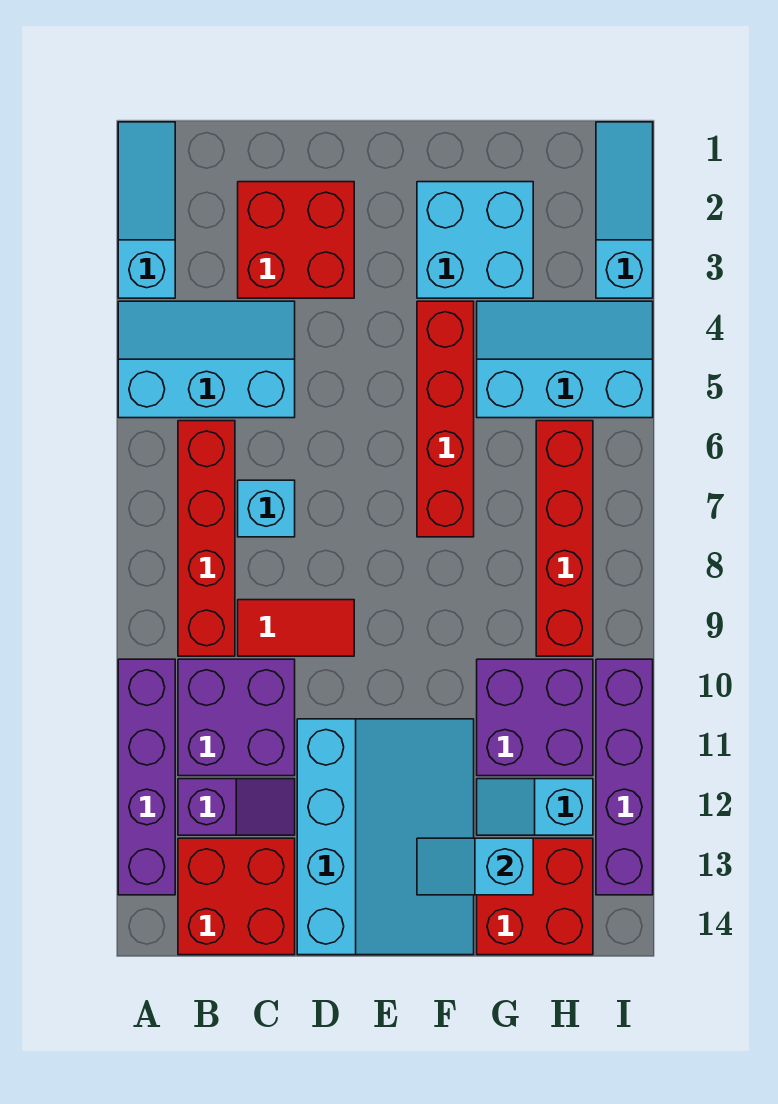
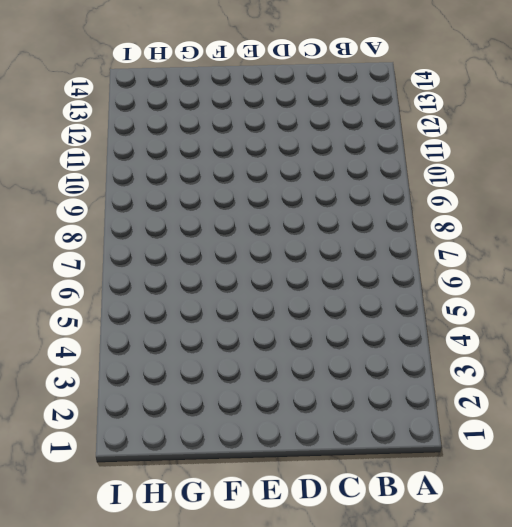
none -> cyan 1x3 slope [118,122,175,298]
none -> cyan 2x3 slope [118,301,295,418]
none -> purple 1x4 brick [118,659,175,895]

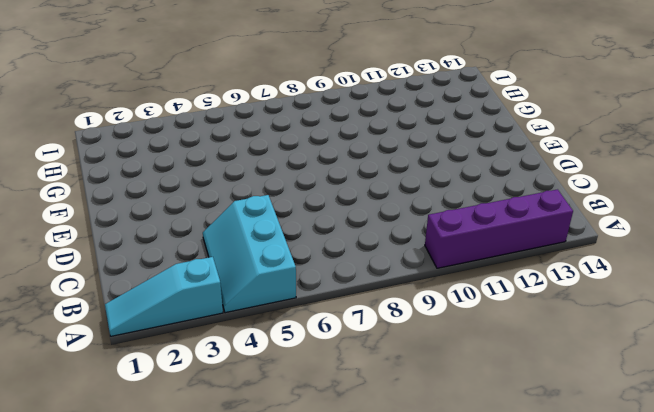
none -> red 1x4 brick [178,421,235,656]
none -> purple 2x2 brick [178,659,295,776]
none -> purple 1x2 slope [178,779,295,835]

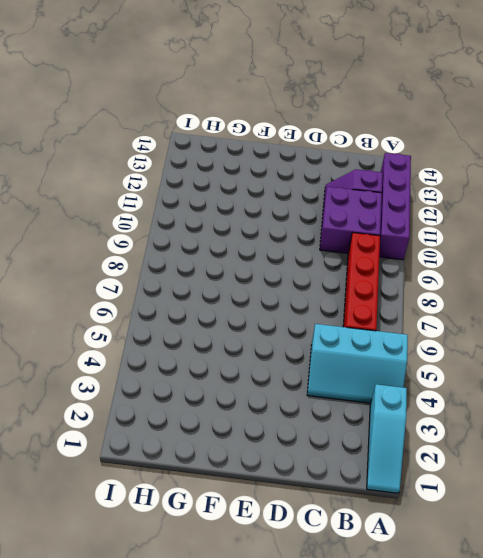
none -> red 2x2 brick [178,838,295,955]
none -> red 2x2 brick [238,182,354,298]
none -> cyan 1x1 brick [238,480,295,537]

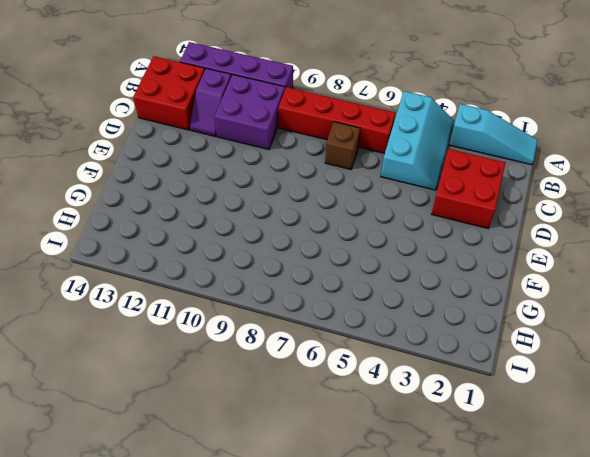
brown 1x1 brick [325,122,360,169] -> cyan 1x1 brick [238,480,295,537]
none -> red 1x2 tile [238,600,354,656]
none -> cyan 3x4 slope [297,719,474,955]
none -> cyan 2x2 brick [417,182,533,298]

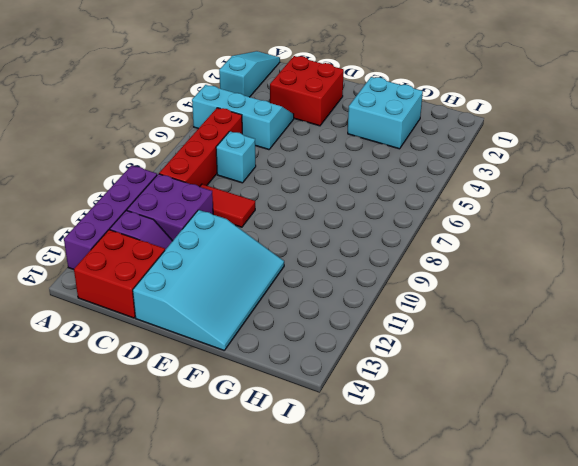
none -> red 1x4 brick [417,301,474,537]
none -> cyan 2x3 slope [477,301,653,418]
none -> purple 2x2 brick [477,659,593,776]

